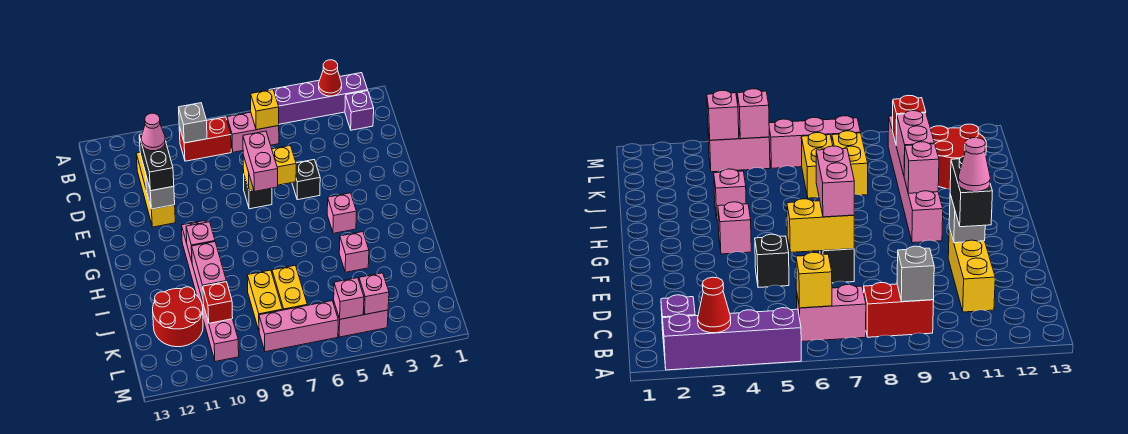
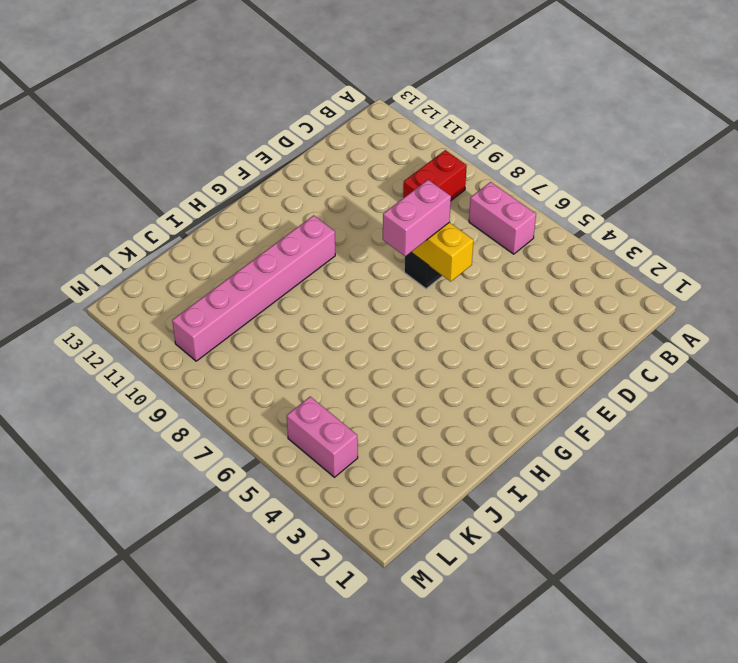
red 1x2 brick [403,150,467,200] -> red 1x2 brick turned to [179,117,231,161]
none -> purple 1x4 brick [270,73,368,124]
none -> purple 1x1 brick [345,91,374,130]
none -> yellow 1x3 brick [136,153,176,227]

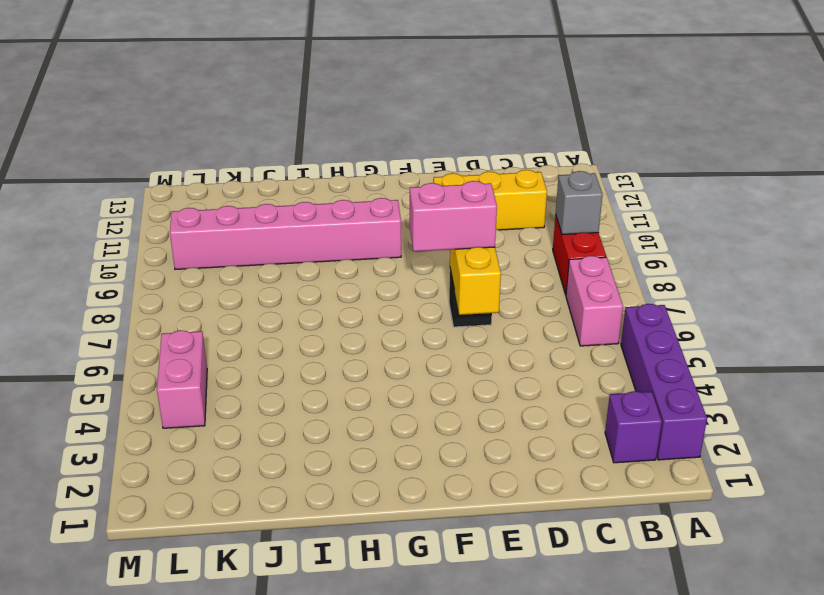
none -> black 1x1 brick [292,160,320,200]
none -> pink 1x1 brick [327,193,357,233]
none -> pink 1x1 brick [339,232,369,272]

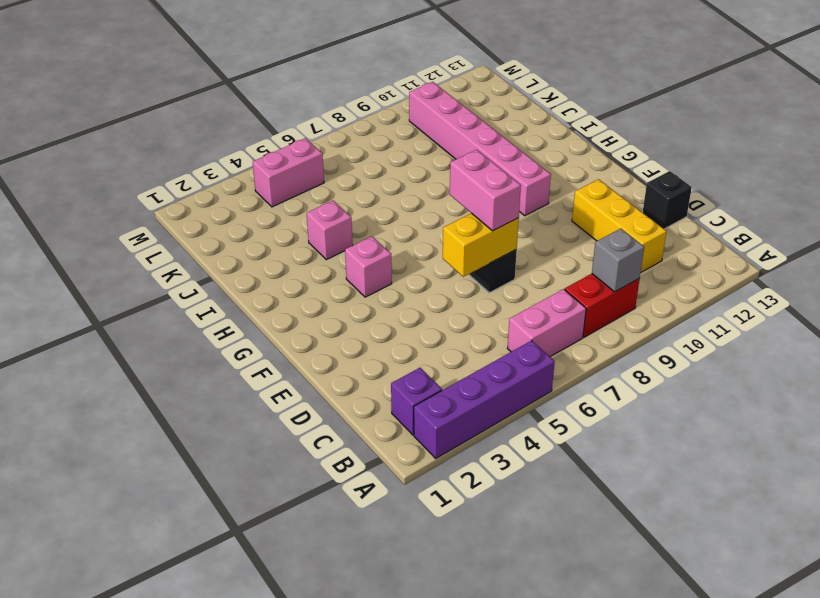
black 1x1 brick [643,171,692,229] -> black 1x1 brick moved to [292,160,320,200]
none -> yellow 1x2 brick [272,266,307,310]
none -> yellow 1x2 brick [247,270,283,330]
none -> red 2x2 round brick [153,287,203,347]

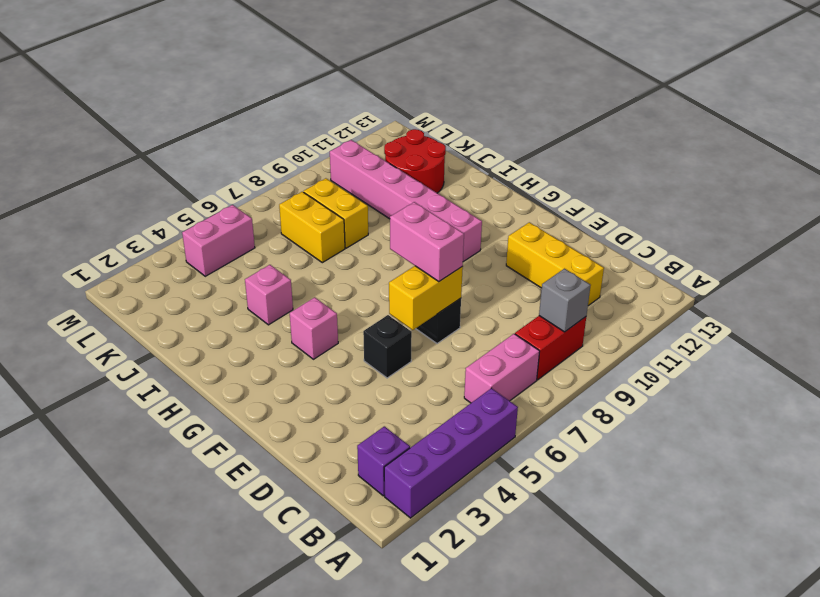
none -> pink 1x3 brick [259,301,338,352]
none -> red 1x1 cone [319,60,342,96]
none -> yellow 1x1 brick [251,90,279,130]

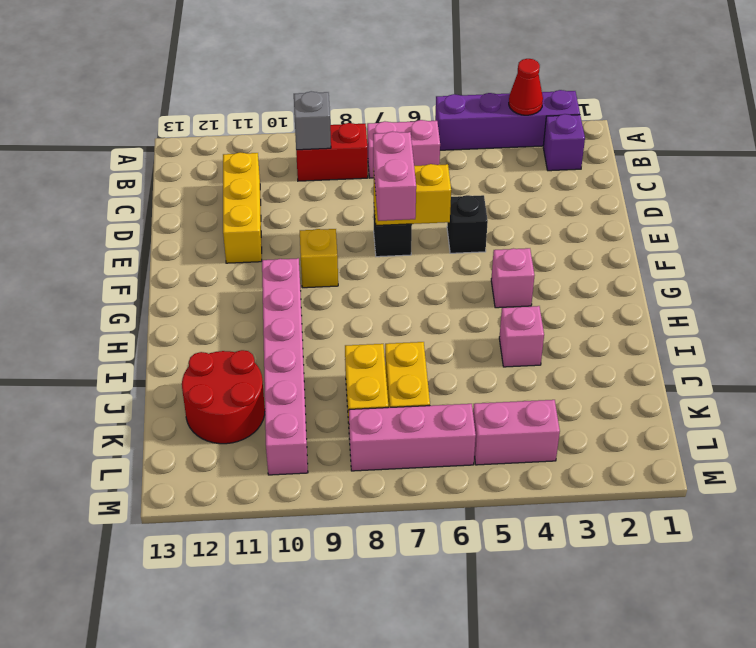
yellow 1x1 brick [300,229,338,288] -> yellow 1x1 brick moved to [251,90,279,130]
none -> grey 1x1 brick [146,176,175,209]
none -> pink 1x1 brick [186,222,215,261]
none -> pink 1x2 brick [192,242,226,301]

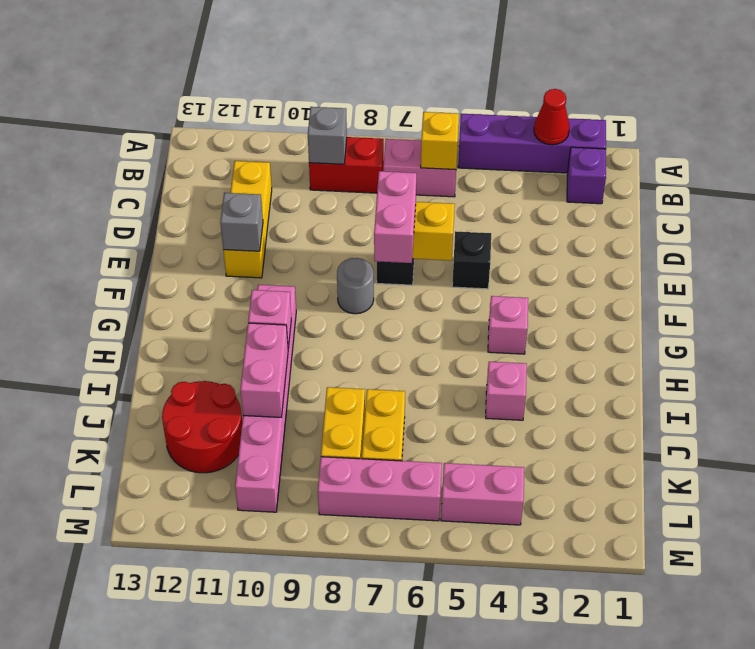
grey 1x1 round brick [337,258,374,314] -> none
none -> red 1x1 brick [203,282,233,323]
none -> pink 1x1 brick [359,273,389,314]
none -> pink 1x1 brick [334,278,364,319]

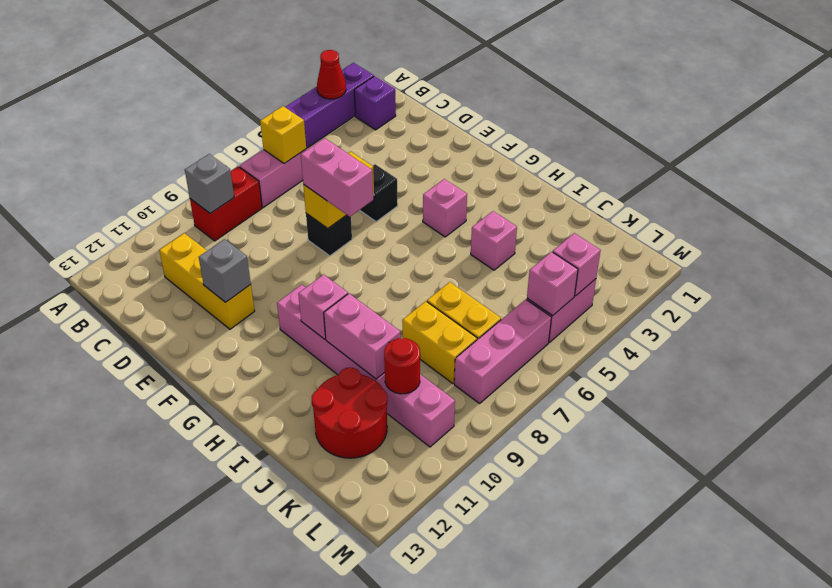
red 1x1 round brick [384,338,420,394] -> red 1x1 brick [203,282,233,323]
none -> black 1x2 brick [139,134,174,191]
none -> pink 1x1 cone [141,113,165,151]

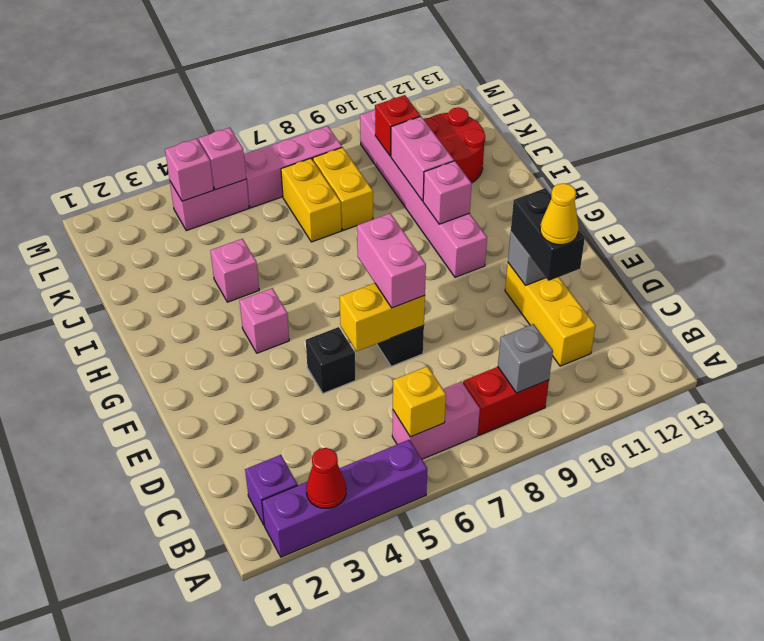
yellow 1x1 cone [540,183,579,245] -> pink 1x1 cone [141,113,165,151]

